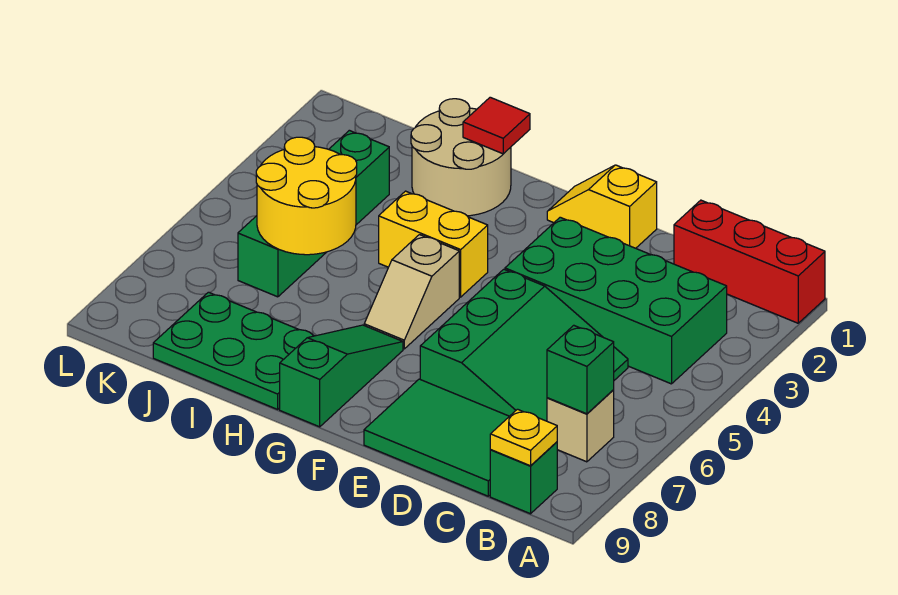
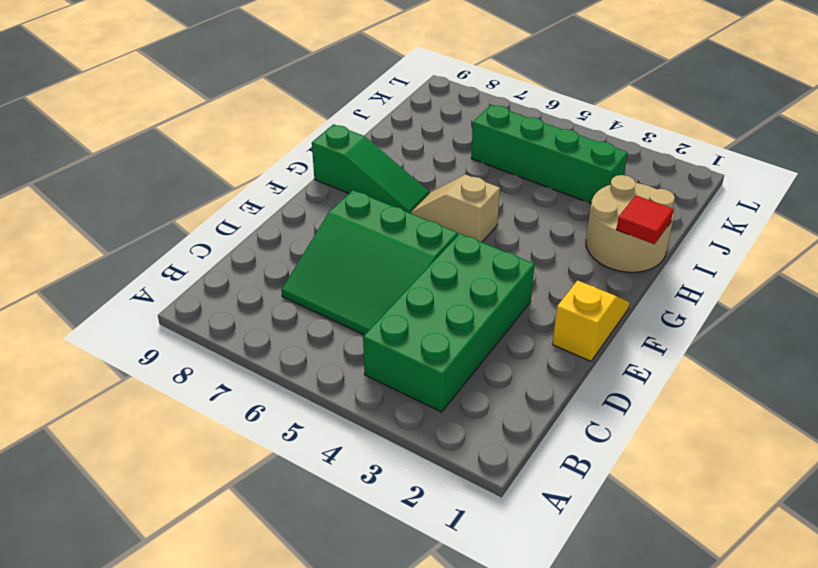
none -> red 1x3 brick [674,200,825,323]
none -> tan 1x1 brick [547,390,614,462]
none -> green 1x1 brick [490,442,557,514]

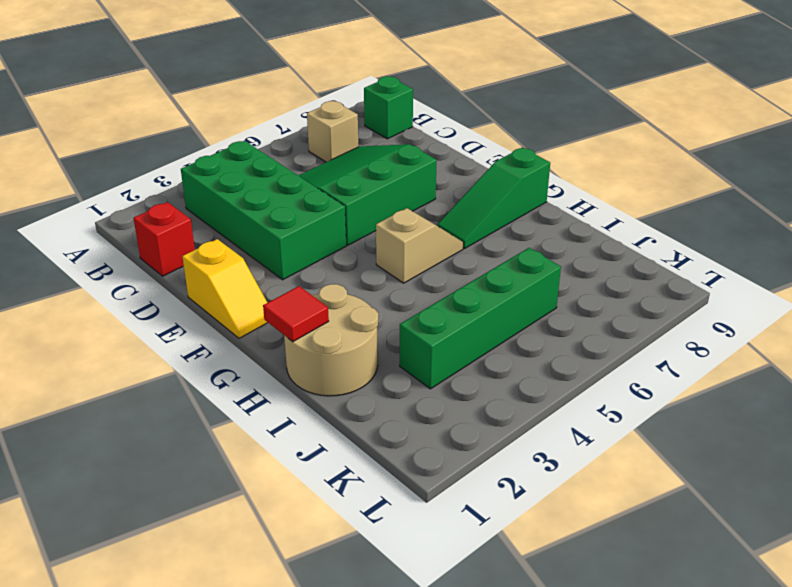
red 1x1 brick [134,202,195,276] -> red 1x3 brick [674,200,825,323]
none -> green 2x3 tile [364,379,509,496]
none -> yellow 1x2 brick [379,191,488,297]
none -> green 2x3 plate [153,292,313,409]

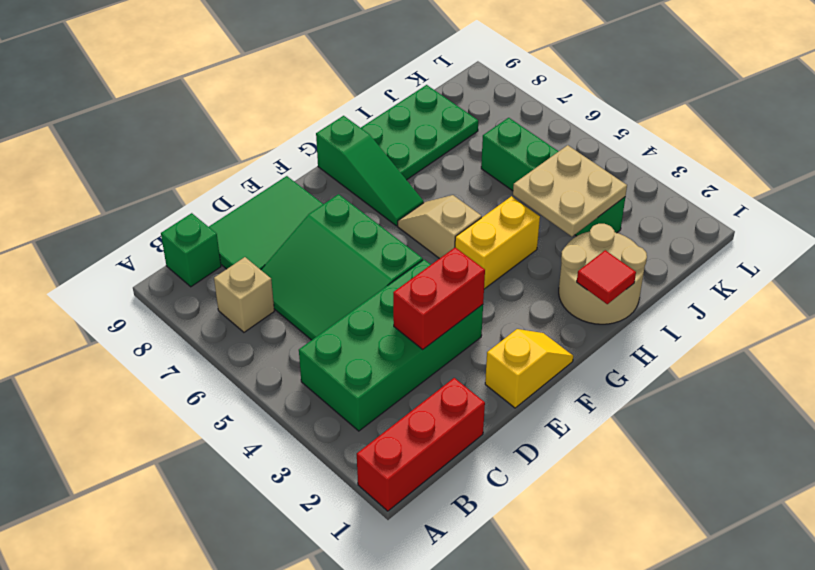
red 1x2 brick [393,248,485,349] -> none
tan 2x2 plate [513,145,627,237] -> none
none -> green 1x1 brick [547,325,614,414]
none -> yellow 1x1 plate [490,409,557,466]
none -> yellow 2x2 round brick [256,137,357,255]

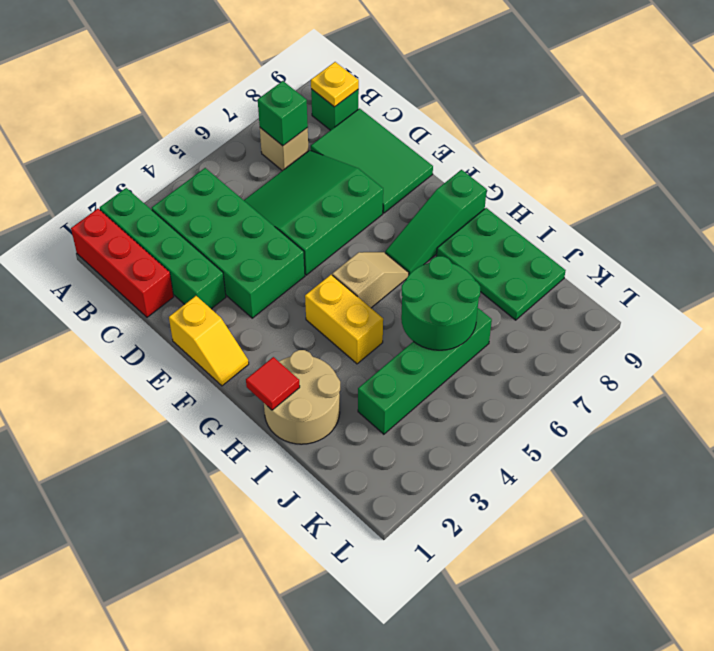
green 1x4 brick [100,188,226,309] -> none
green 2x2 round brick [401,256,480,350] -> yellow 2x2 round brick [256,137,357,255]

